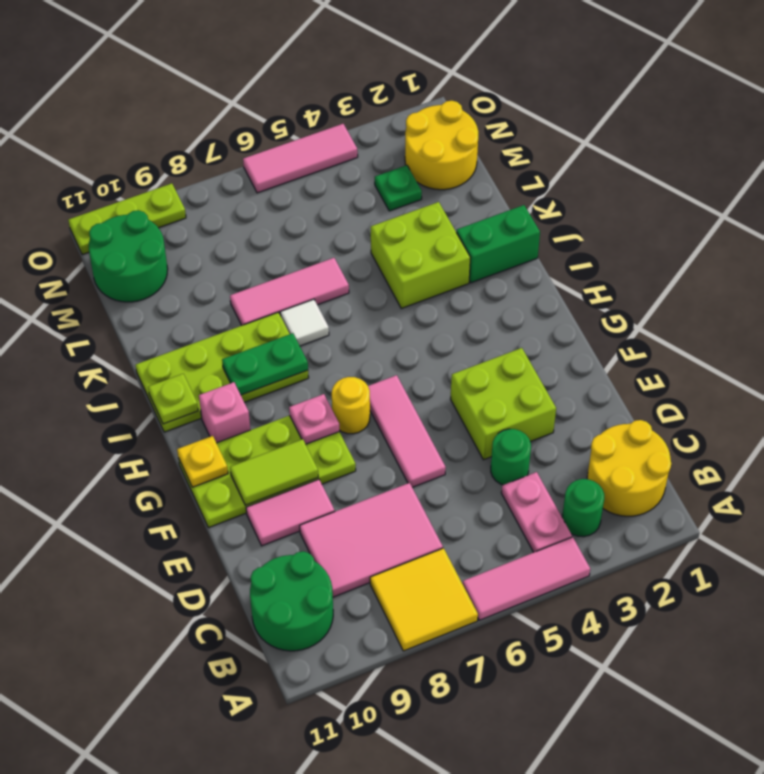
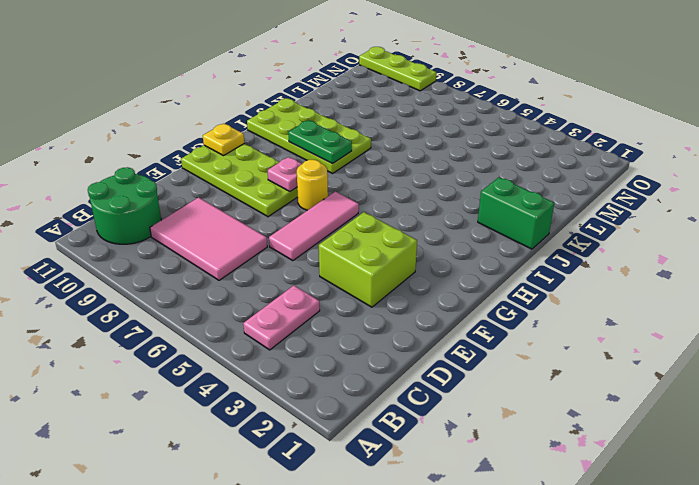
none -> pink 1x3 tile [463,537,590,620]
none -> yellow 2x2 tile [370,548,478,651]
none -> yellow 2x2 round brick [587,420,671,516]

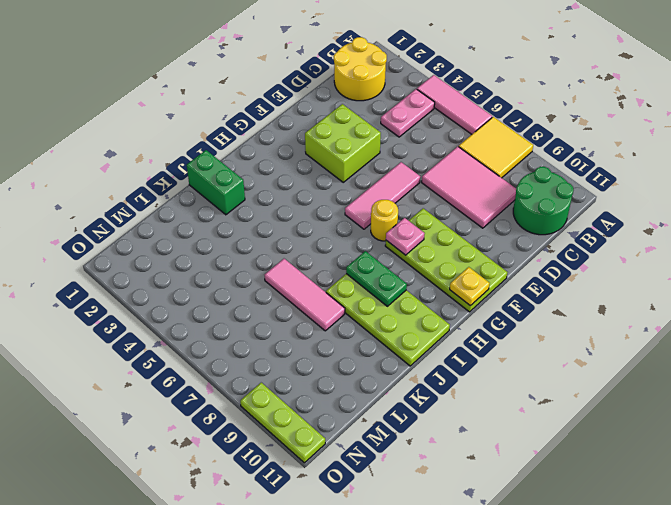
none -> green 1x1 round brick [562,479,604,537]
none -> green 1x1 round brick [491,429,531,485]
none -> pink 1x2 tile [246,479,335,546]

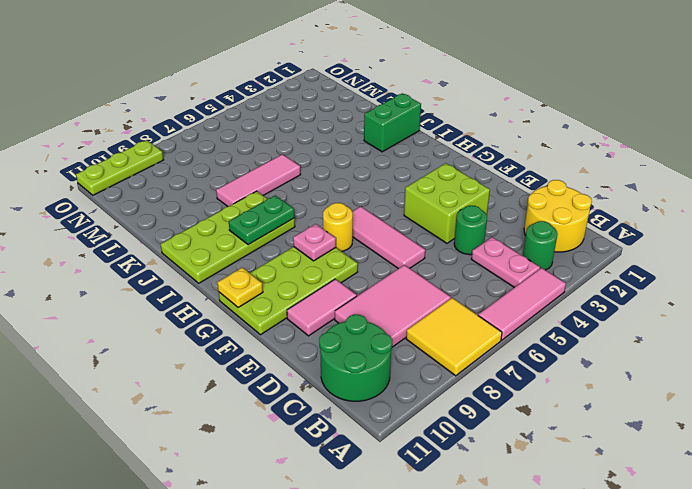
none -> pink 1x1 brick [199,382,250,443]
none -> lime 2x2 brick [371,202,470,308]
none -> white 1x1 tile [280,299,329,346]

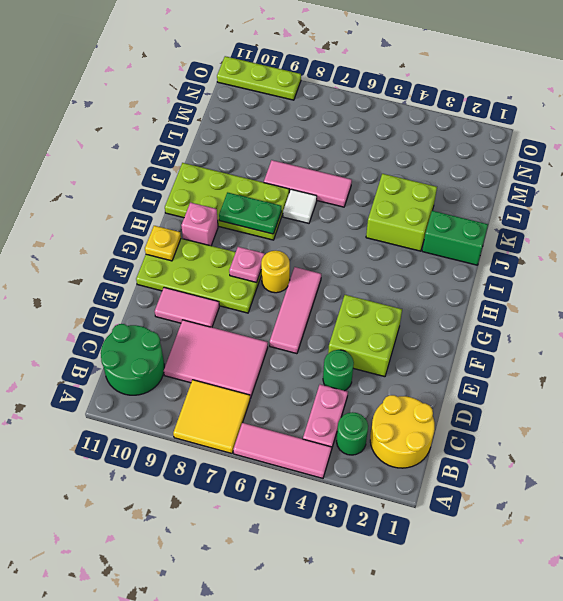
none -> yellow 2x2 round brick [405,101,478,190]
none -> green 1x1 plate [375,165,422,211]
none -> green 2x2 round brick [89,210,168,302]

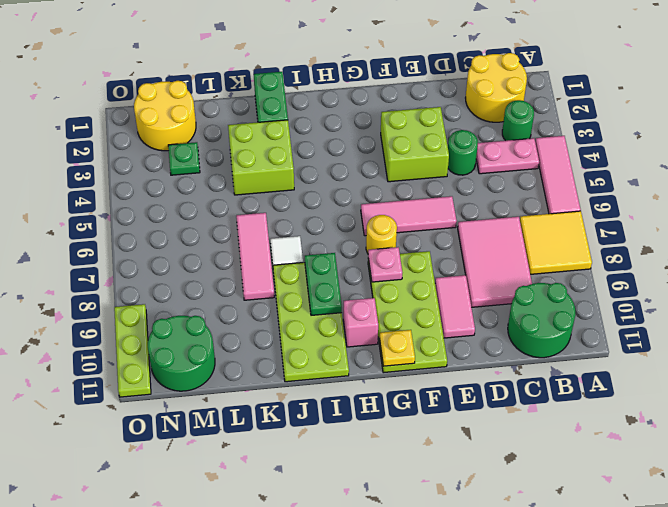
none -> pink 1x3 tile [243,124,358,193]
none -> lime 1x2 tile [230,439,318,505]
none -> lime 1x1 plate [148,374,198,424]

